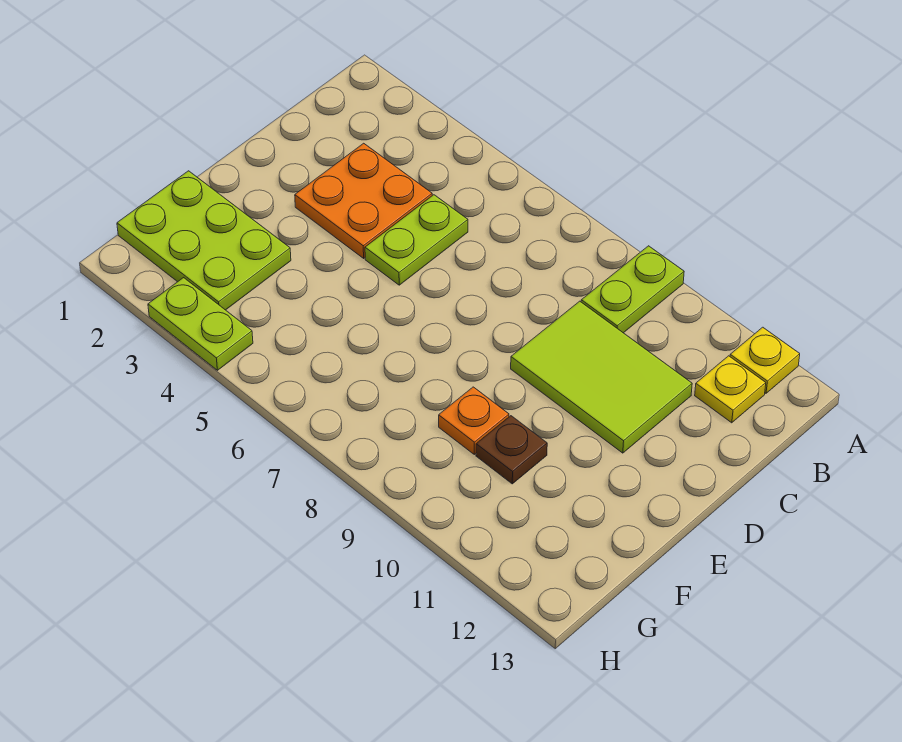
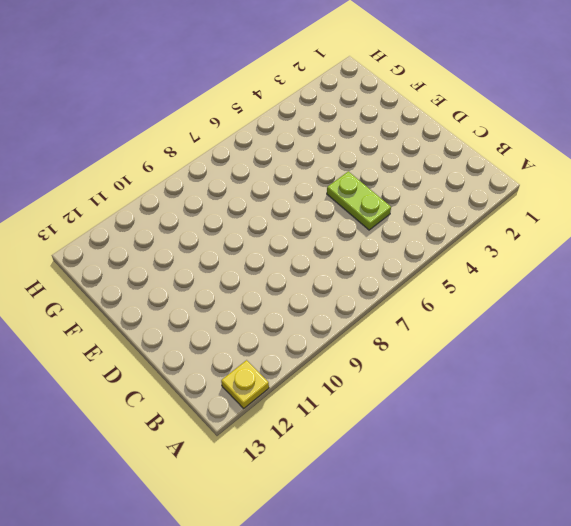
none -> lime 1x2 plate [581,246,684,333]
none -> yellow 1x1 plate [695,356,766,423]

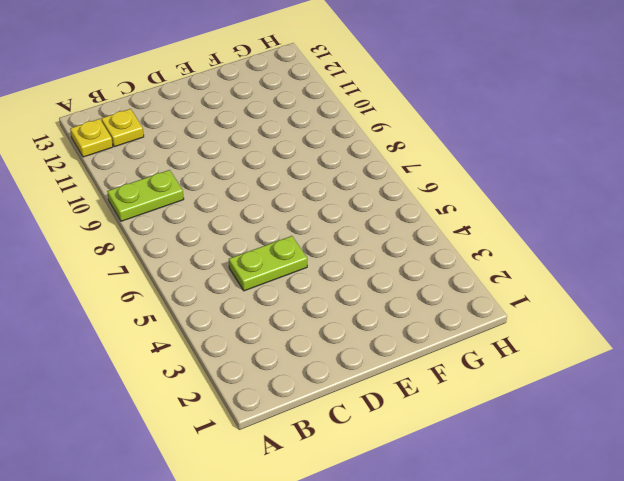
none -> orange 2x2 plate [295,143,432,258]
none -> lime 2x3 tile [511,301,692,453]

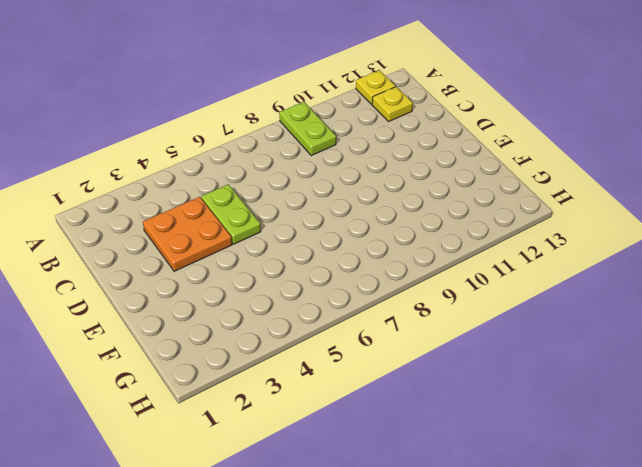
none -> lime 2x3 tile [511,301,692,453]
none -> lime 2x3 plate [117,171,291,310]

